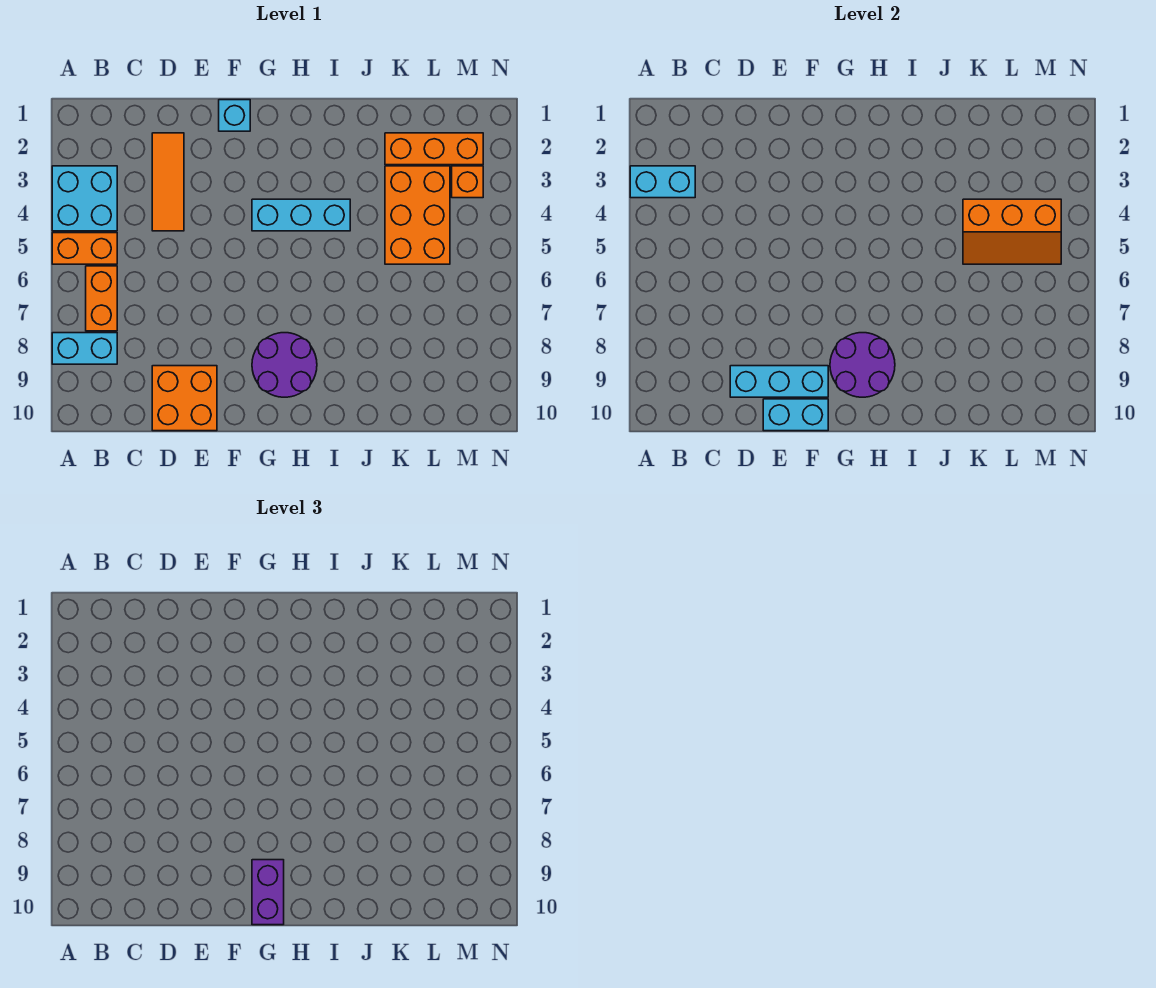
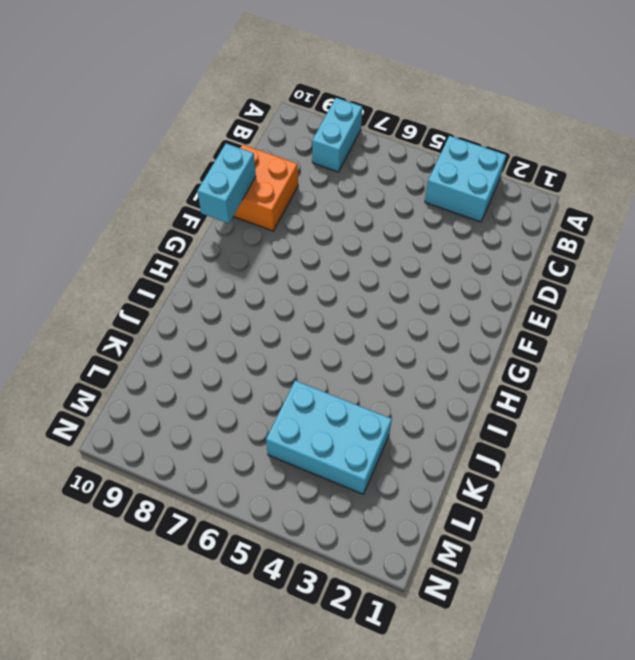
cyan 2x3 brick [266,381,392,494] -> orange 2x3 brick [385,166,450,264]
none -> orange 1x2 brick [52,233,117,264]
none -> orange 1x2 brick [86,266,117,331]
none -> orange 1x3 tile [152,133,184,231]

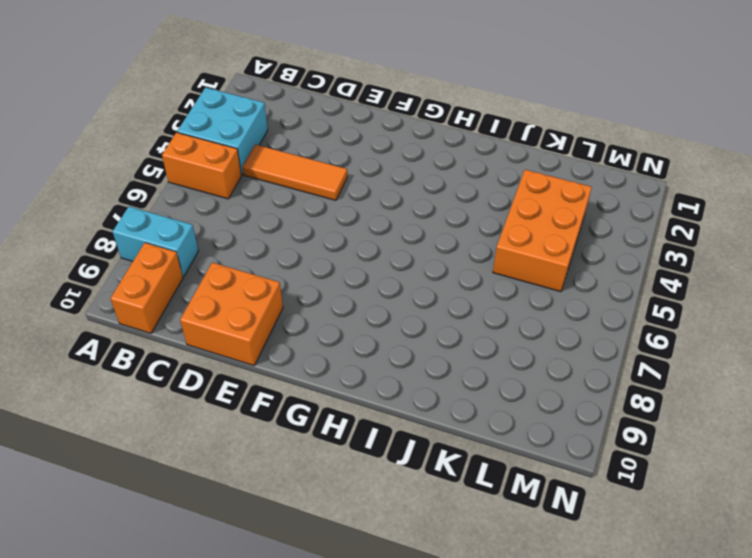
orange 1x2 brick [110,243,183,333] -> orange 1x2 brick moved to [86,266,117,331]
orange 1x3 tile [243,144,347,200] -> orange 1x3 tile turned to [152,133,184,231]
none -> cyan 1x1 brick [219,100,250,131]
none -> cyan 1x3 brick [252,199,350,231]
none -> purple 2x2 round brick [252,333,317,397]

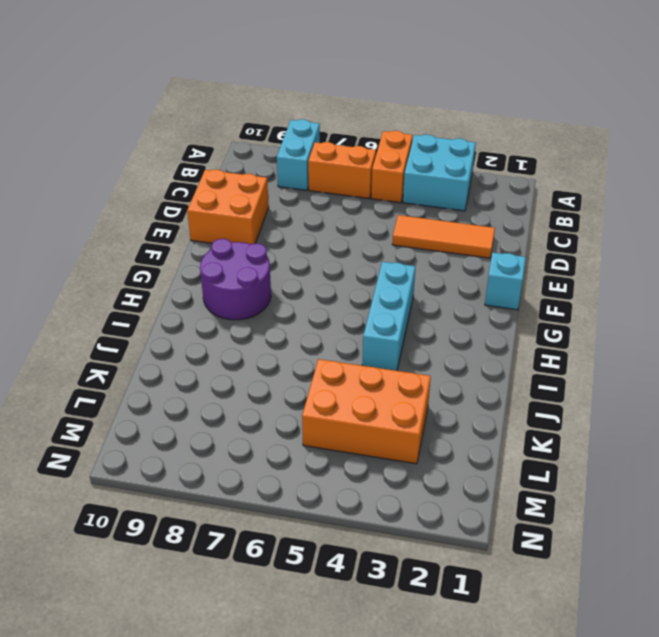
none -> orange 1x3 brick [385,133,483,165]
none -> orange 1x1 brick [452,166,483,198]
none -> cyan 1x2 brick [630,166,695,198]

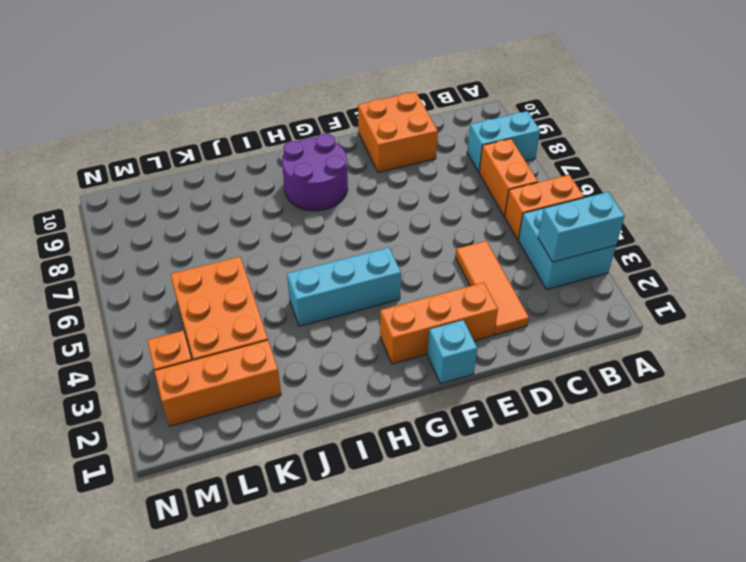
orange 1x3 brick [380,282,498,364] -> none
none -> cyan 1x3 brick [730,366,828,397]
none -> cyan 1x2 brick [763,399,828,431]
none -> purple 2x2 round brick [830,333,895,397]

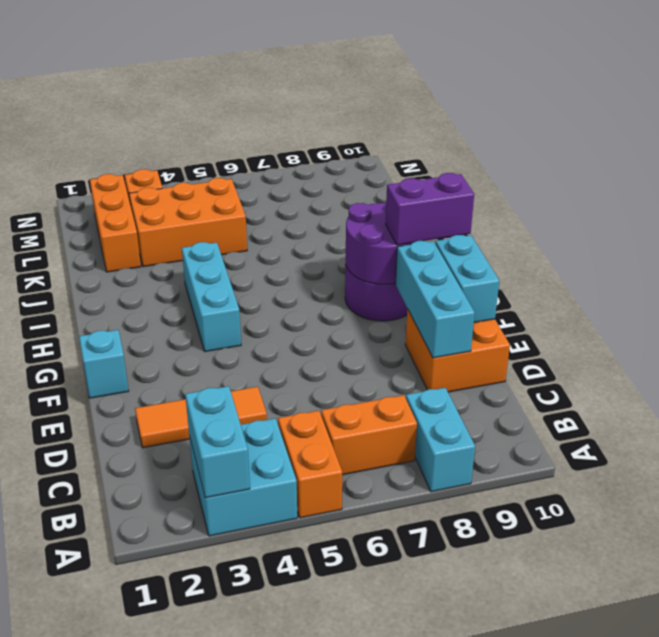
none -> orange 2x3 slope [963,199,1061,264]

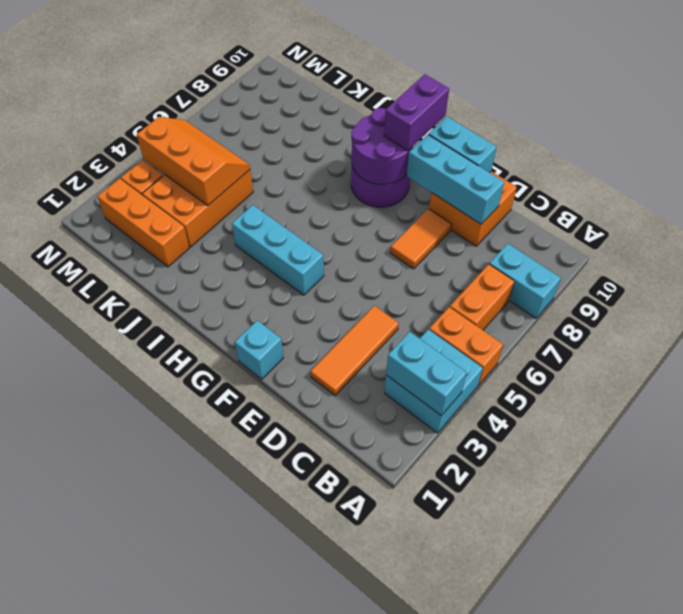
orange 1x2 tile [390,209,452,269] -> none

